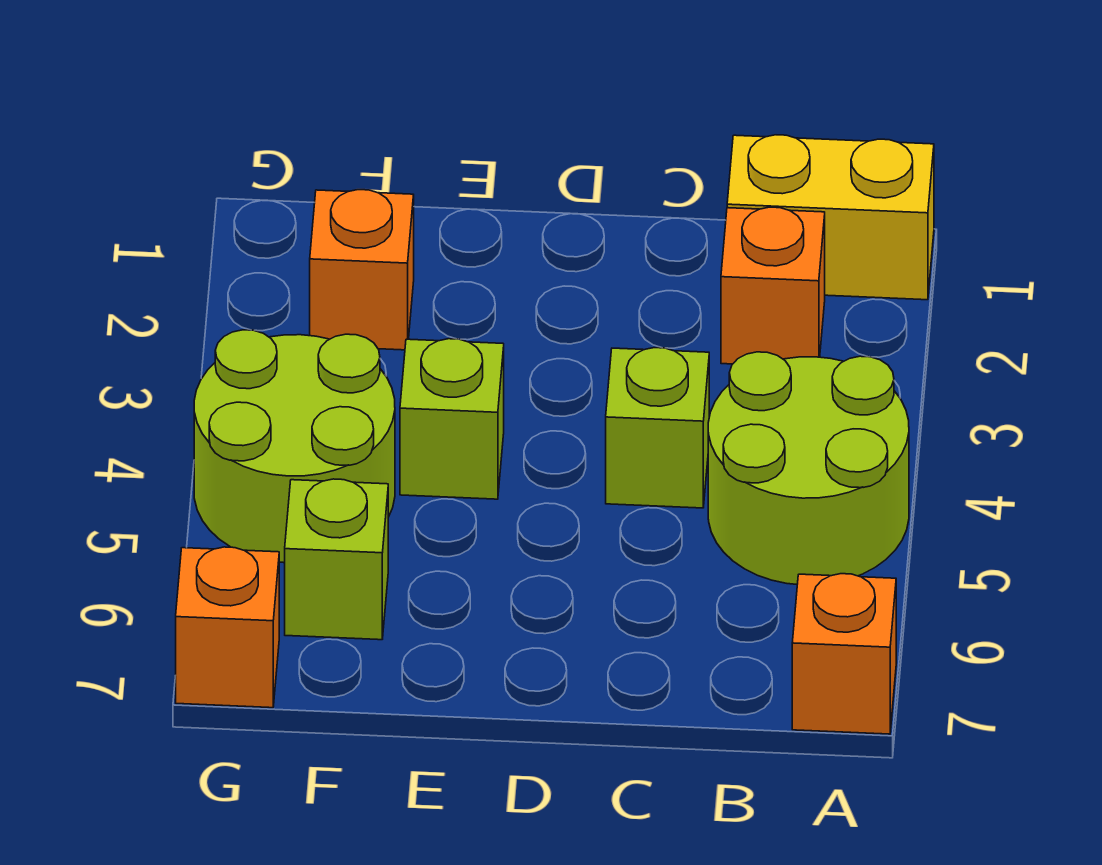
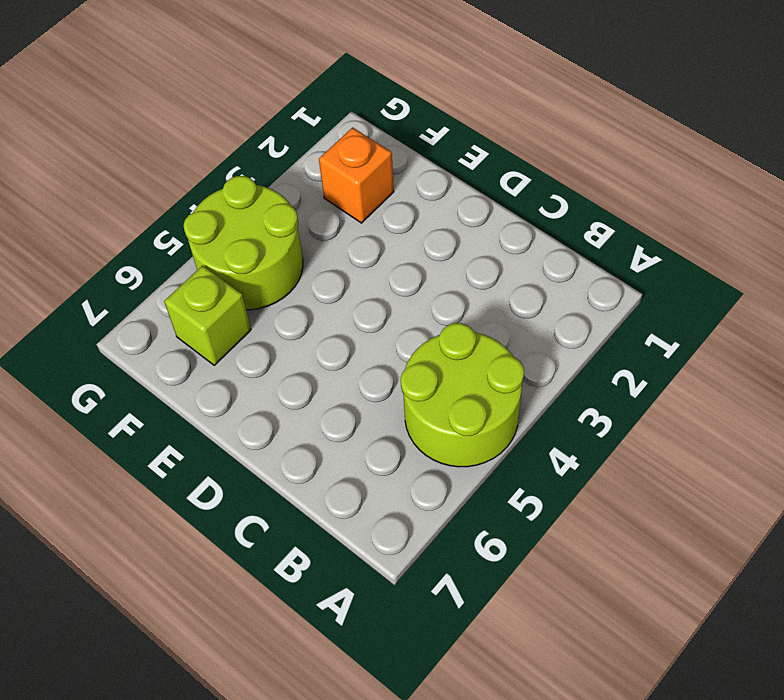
none -> yellow 1x2 brick [727,135,934,300]
none -> orange 1x1 brick [792,574,896,734]

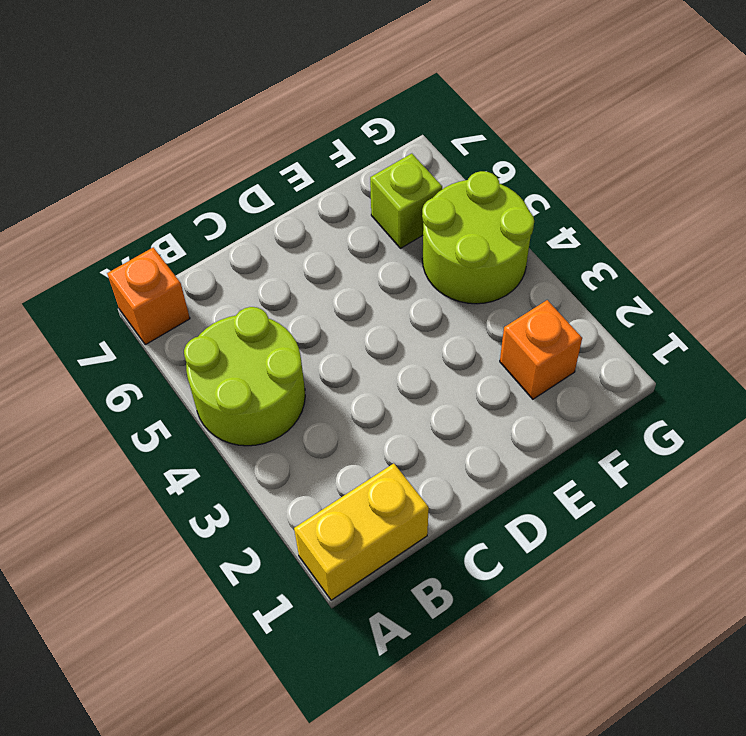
none -> orange 1x1 brick [721,207,825,364]
none -> lime 1x1 brick [606,348,709,508]

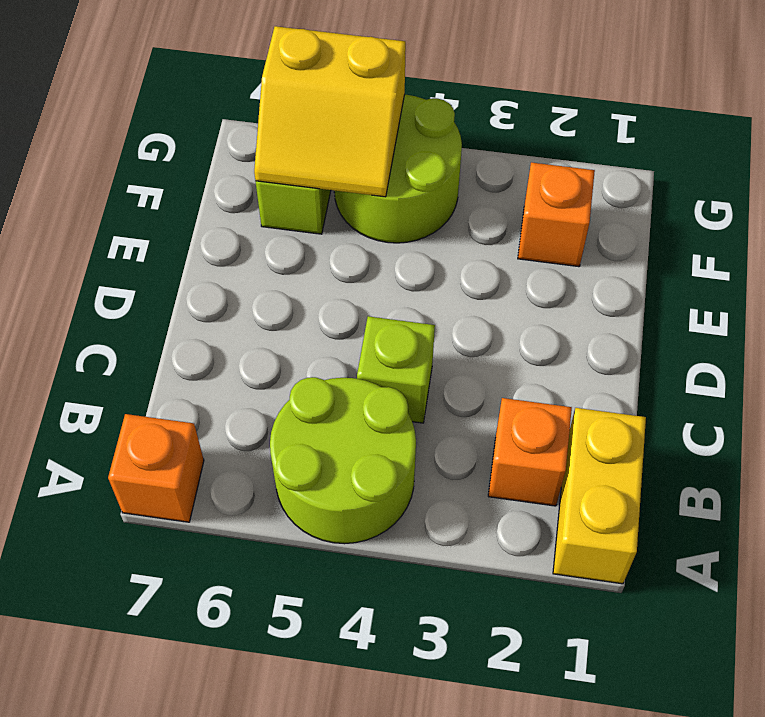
yellow 2x2 slope [254,26,406,197] -> none
none -> lime 1x1 brick [400,339,504,499]
none -> orange 1x1 brick [176,547,279,708]

